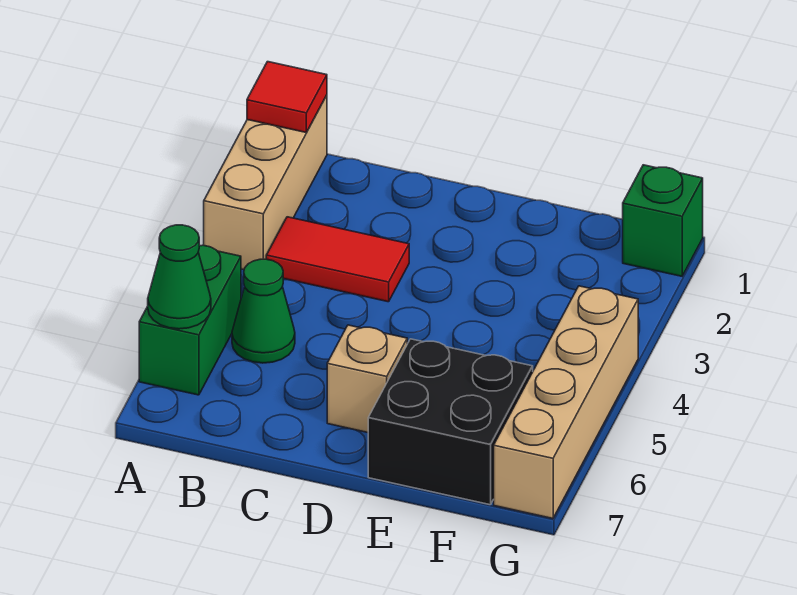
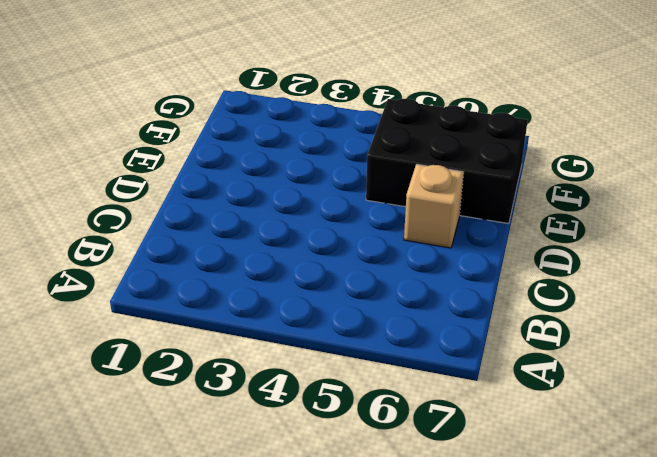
black 2x3 brick [366,99,528,224] -> black 2x2 brick [368,339,533,505]
none -> tan 1x3 brick [204,95,327,270]
none -> green 1x2 brick [139,245,241,395]

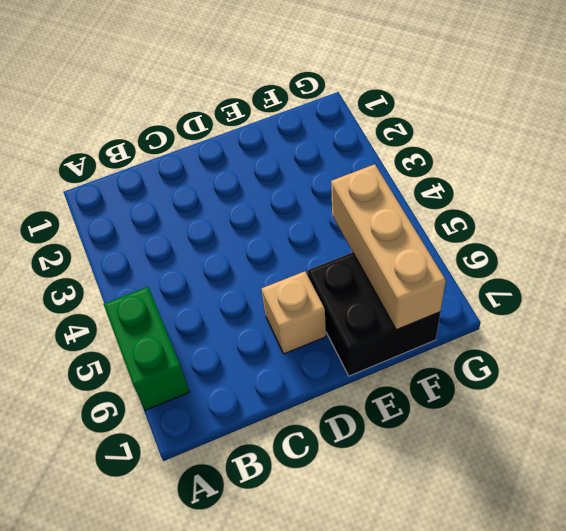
tan 1x3 brick [331,164,446,330] -> tan 1x3 brick moved to [204,95,327,270]
none -> red 1x2 tile [266,217,409,302]
none -> green 1x1 cone [232,259,295,363]

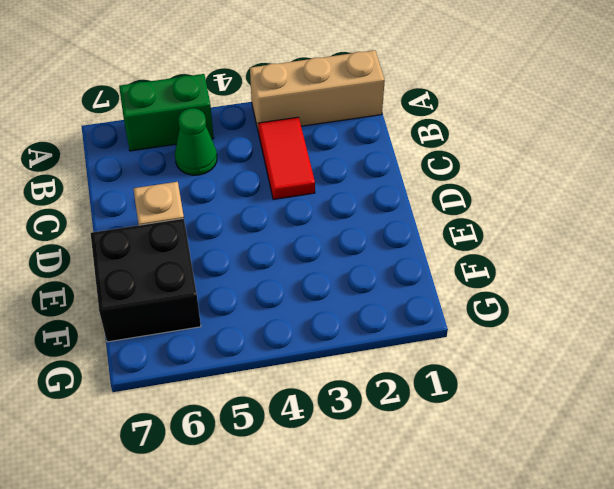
none -> green 1x1 brick [623,165,703,276]
none -> tan 1x4 brick [494,286,638,519]

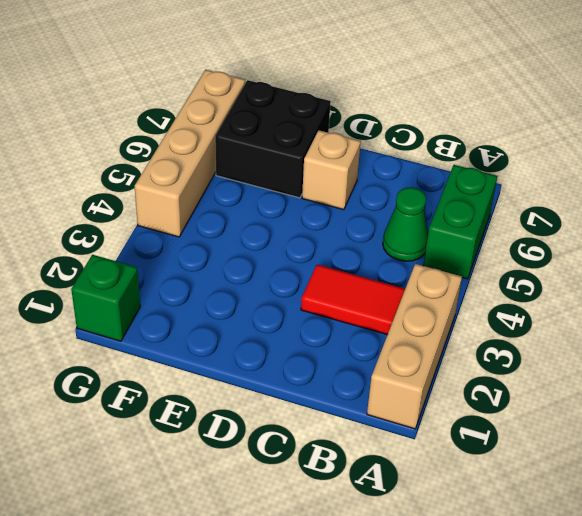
none -> red 1x1 tile [247,62,327,132]
none -> green 1x1 cone [148,225,211,329]

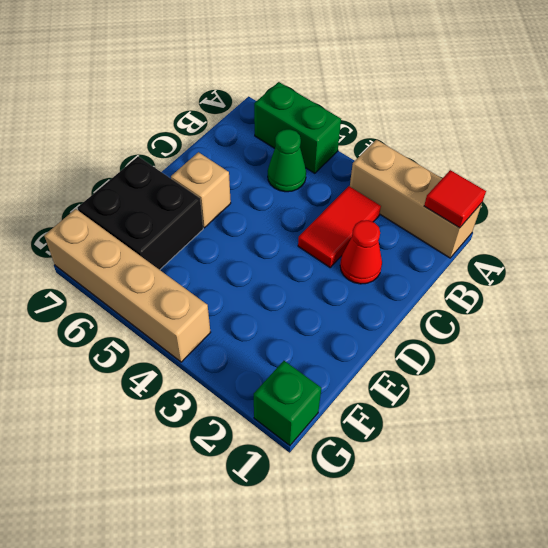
red 1x1 cone [340,220,382,284] -> none
none -> green 1x1 cone [148,225,211,329]

